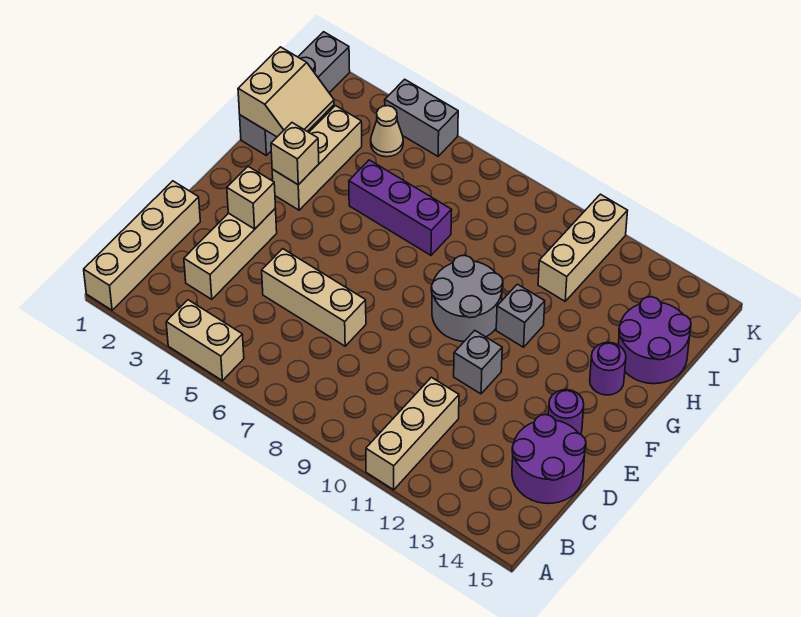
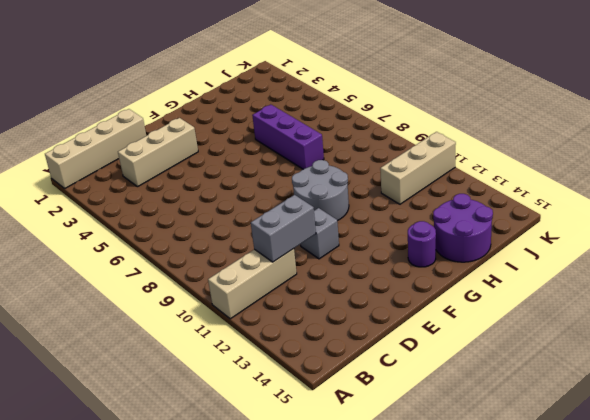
grey 1x2 brick [251,195,316,262] -> grey 1x2 brick turned to [385,79,458,156]
none -> tan 1x2 brick [166,300,244,381]
none -> purple 2x2 round brick [512,415,586,504]
none -> tan 1x3 brick [262,249,366,346]

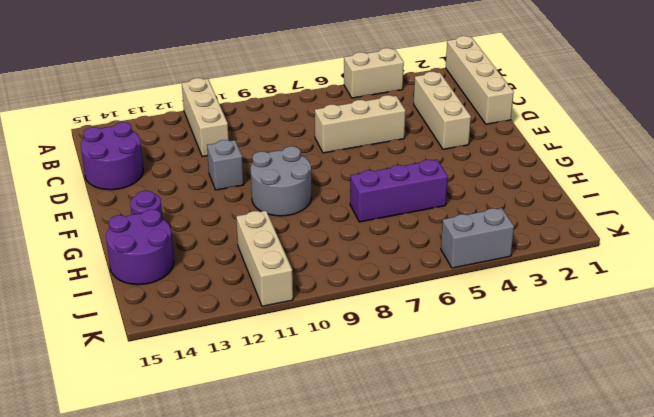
none -> purple 1x1 round brick [548,390,584,434]
none -> tan 1x3 brick [272,106,362,210]
none -> grey 1x1 brick [496,284,545,347]

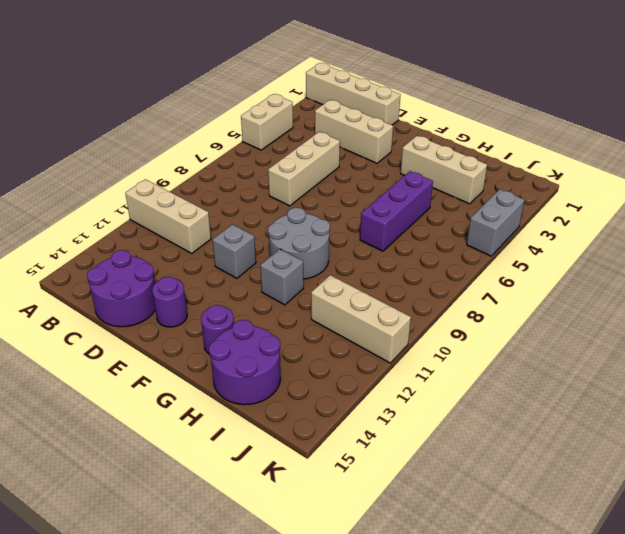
none -> grey 1x4 brick [240,32,350,155]
none -> tan 1x1 cone [371,106,403,157]
none -> tan 1x1 brick [227,166,275,229]

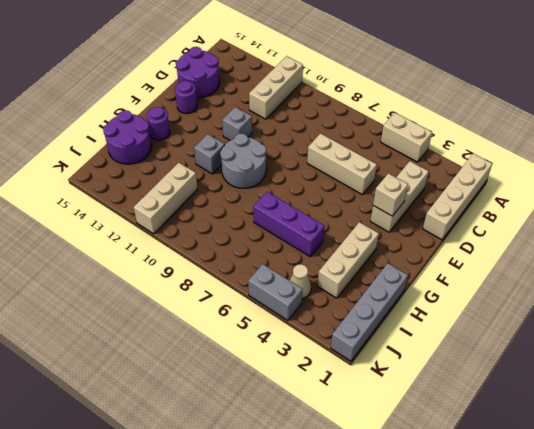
none -> tan 1x1 brick [271,123,319,185]
none -> tan 2x2 slope [238,47,334,137]

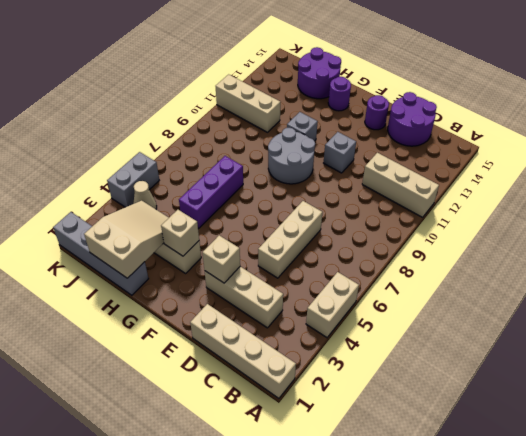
tan 2x3 slope [84,201,169,278] -> tan 2x2 slope [238,47,334,137]

